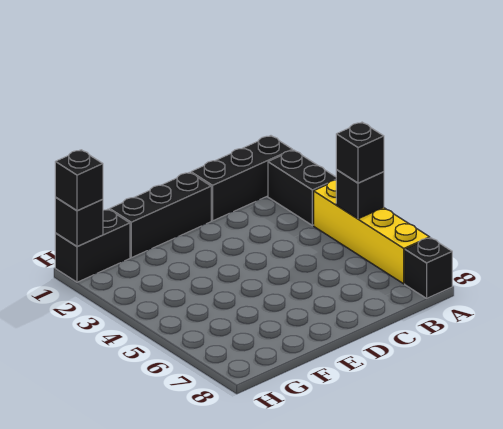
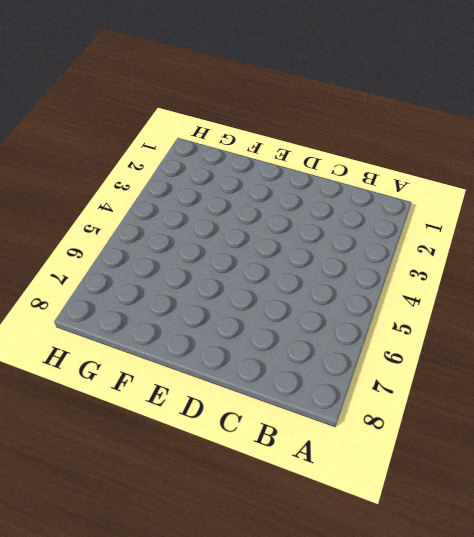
none -> black 1x3 brick [191,136,293,221]
none -> black 1x2 brick [268,150,336,225]

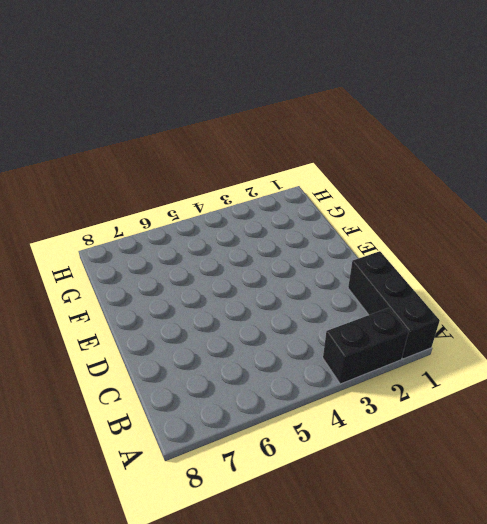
none -> yellow 1x4 brick [314,180,430,284]
none -> black 1x1 brick [405,238,452,298]

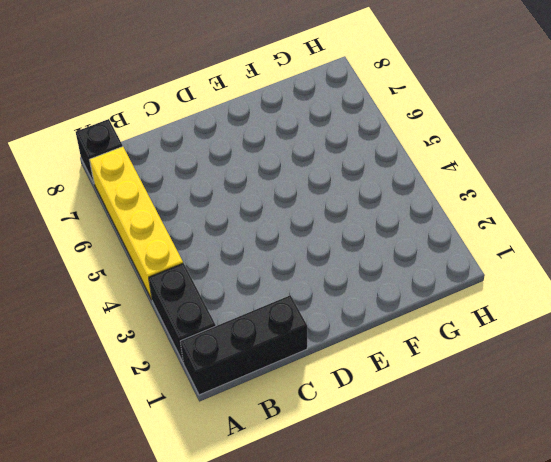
none -> black 1x3 brick [110,172,211,258]
none -> black 1x2 brick [55,209,130,282]

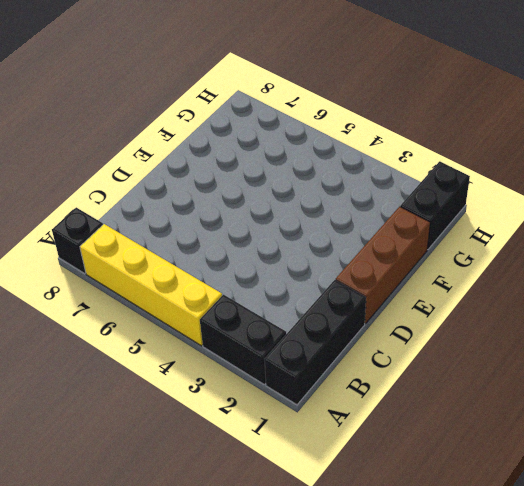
brown 1x3 brick [336,207,430,324] -> black 1x3 brick [110,172,211,258]
none -> black 1x1 brick [336,170,384,219]
none -> black 1x1 brick [55,198,103,247]

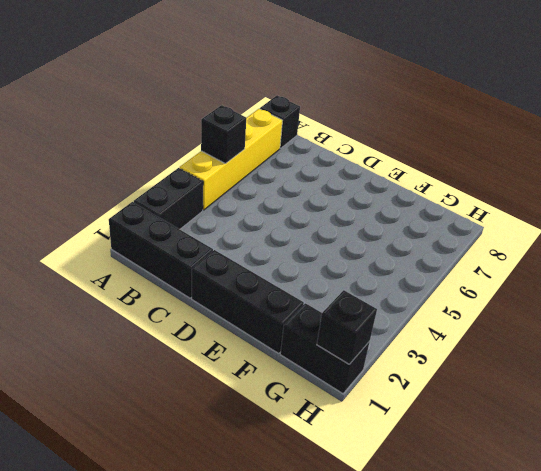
none -> black 1x1 brick [336,122,384,183]
none -> black 1x1 brick [55,150,103,211]

